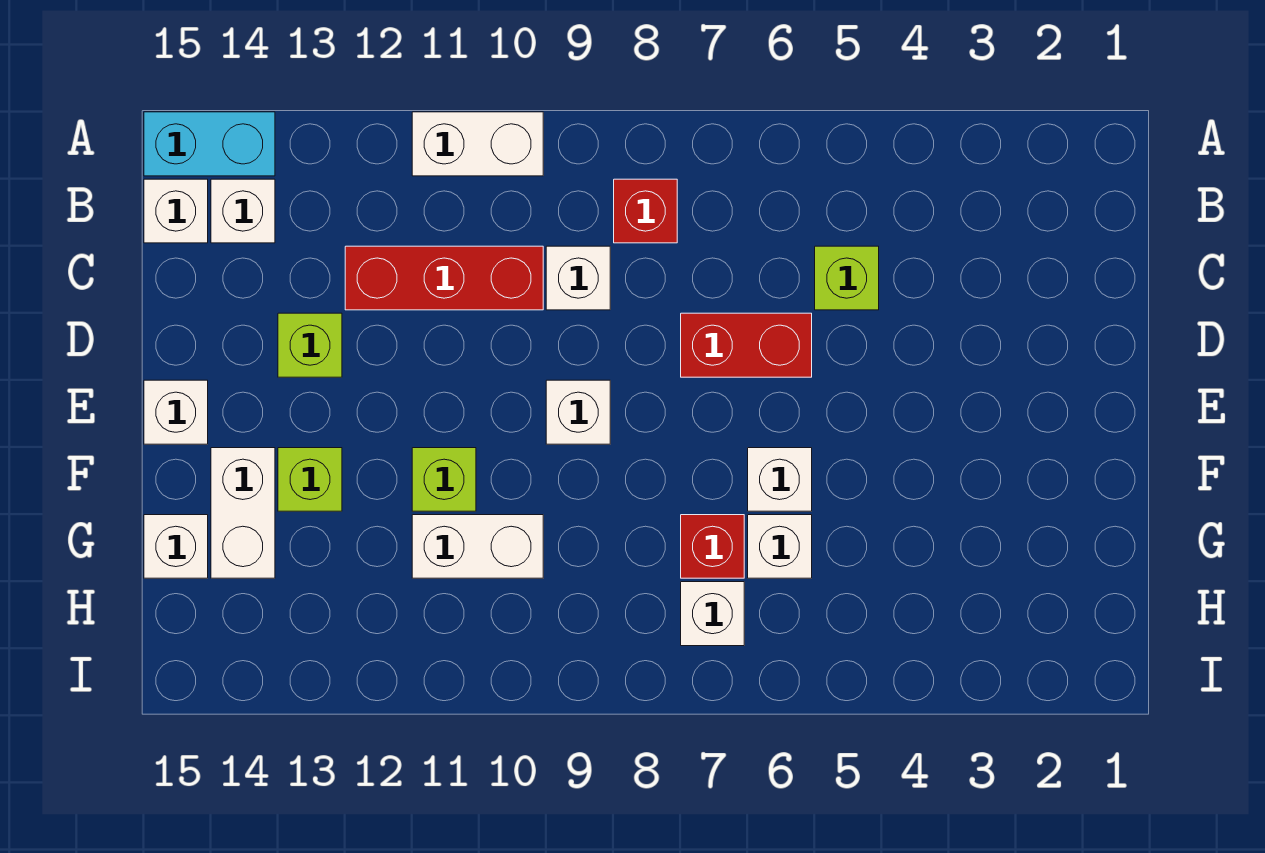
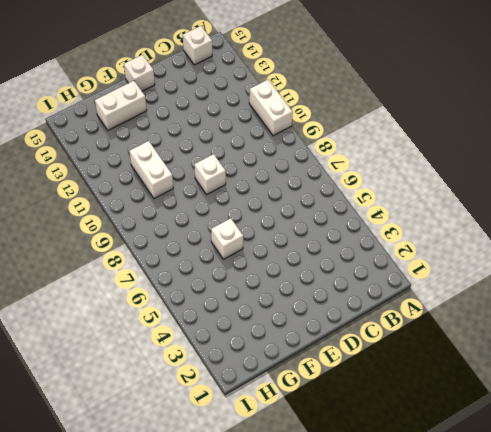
none -> cyan 1x2 brick [144,112,275,176]
none -> red 1x1 brick [614,179,677,243]
none -> white 1x1 brick [211,179,275,243]

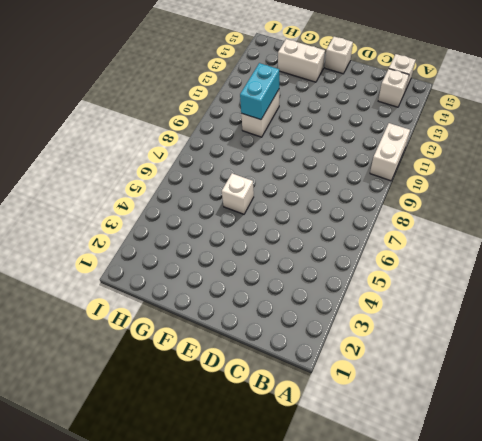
cyan 1x2 brick [240,63,279,120] -> cyan 1x2 brick moved to [144,112,275,176]
none -> red 1x1 brick [614,179,677,243]
none -> lime 1x1 brick [815,246,879,310]
none -> white 1x1 brick [546,246,610,310]

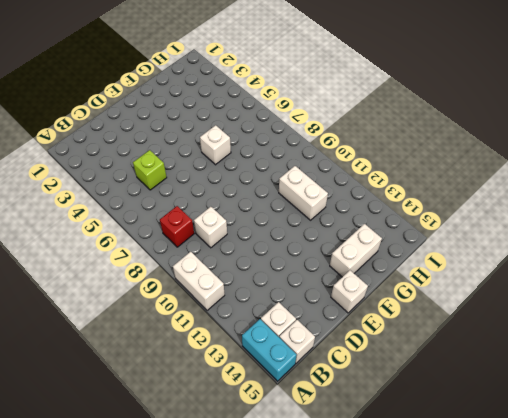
none -> red 1x3 brick [345,246,543,310]
none -> red 1x2 brick [681,313,812,377]
none -> lime 1x1 brick [278,313,342,377]

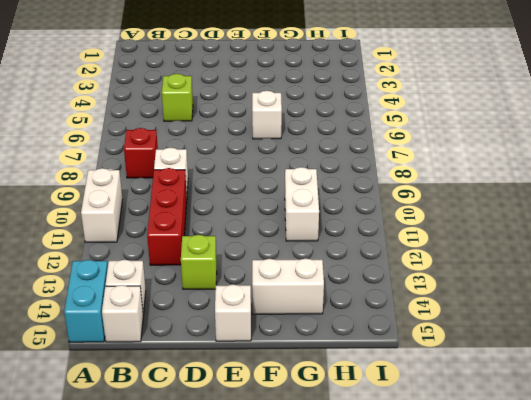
none -> red 1x2 brick [681,313,812,377]
none -> white 1x1 brick [546,380,610,444]
none -> lime 1x1 brick [412,448,476,511]

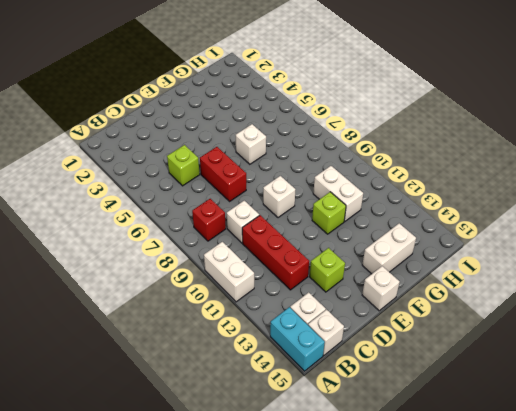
none -> lime 1x1 brick [278,448,342,511]
none -> white 1x1 brick [748,515,812,578]
none -> red 1x1 brick [681,515,744,578]

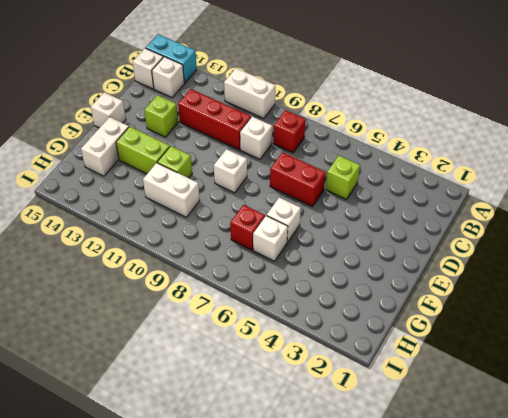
lime 1x2 brick [116,127,170,174] -> lime 1x1 brick [278,448,342,511]
none -> white 1x1 brick [144,515,208,578]
none -> white 1x1 brick [681,582,744,646]

